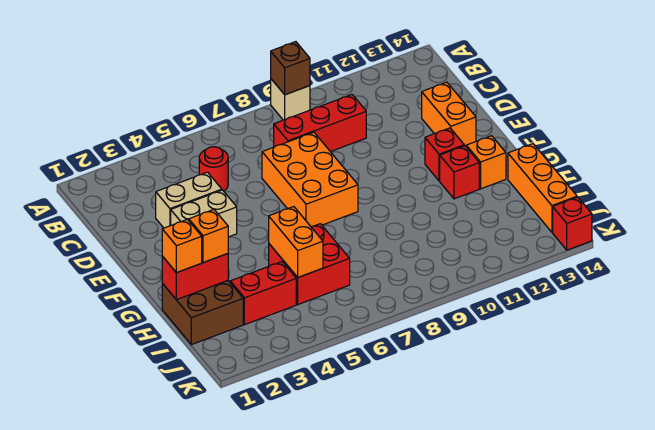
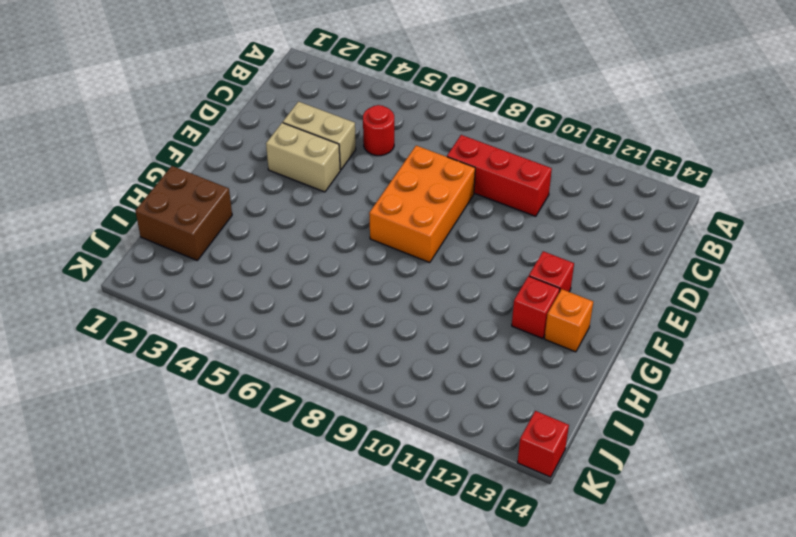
none -> tan 1x1 brick [271,79,310,120]
none -> orange 1x2 brick [422,82,476,146]
none -> red 2x2 brick [269,224,350,304]

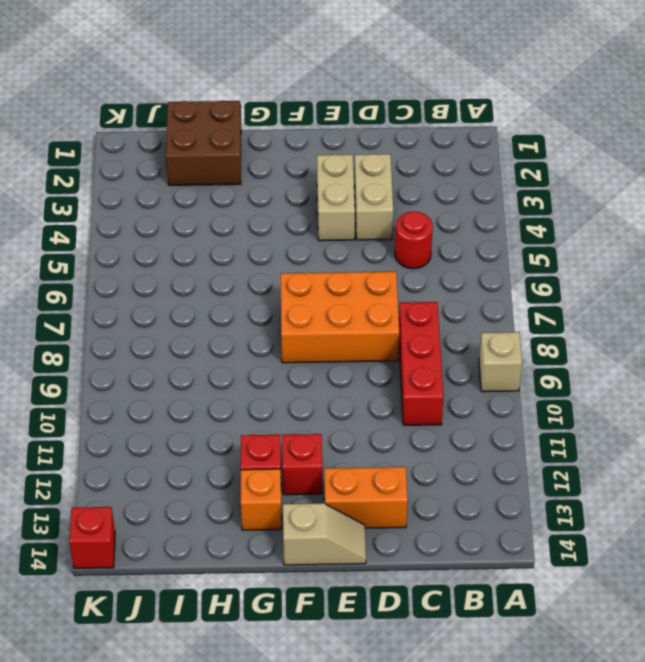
tan 1x2 slope [283,503,366,565] -> none
none -> red 2x2 brick [269,224,350,304]
none -> orange 1x3 brick [508,144,577,232]
none -> red 1x2 brick [230,262,296,325]

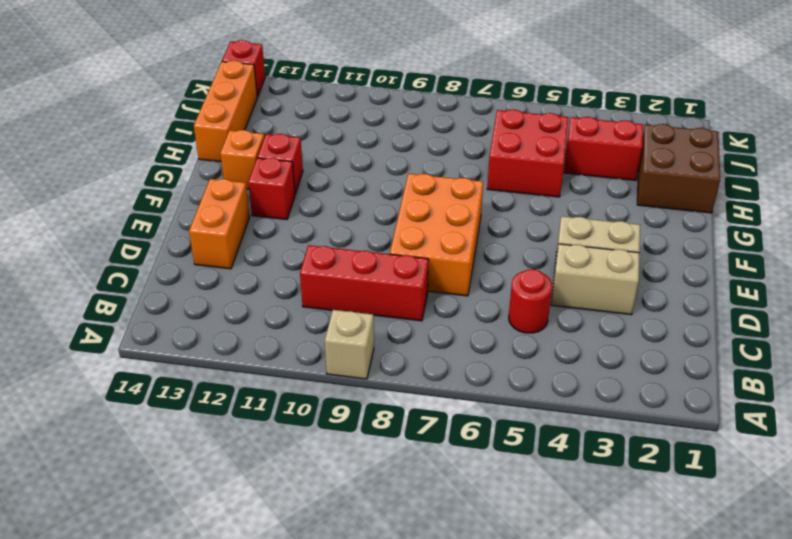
none -> brown 1x1 brick [271,42,310,95]
none -> red 1x2 brick [162,254,228,300]
none -> orange 1x2 brick [269,207,323,277]

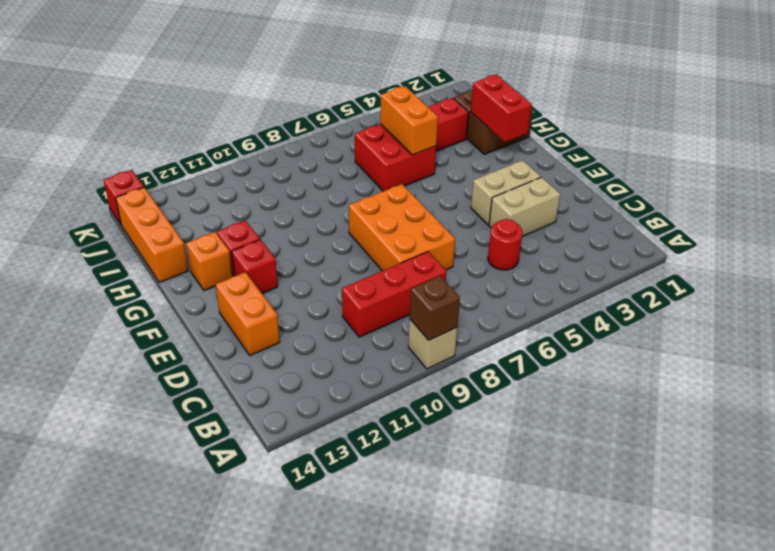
red 1x2 brick [471,75,532,142] -> red 1x2 brick turned to [162,254,228,300]
none -> orange 1x1 brick [162,219,202,273]
none -> orange 1x1 brick [189,210,228,263]

